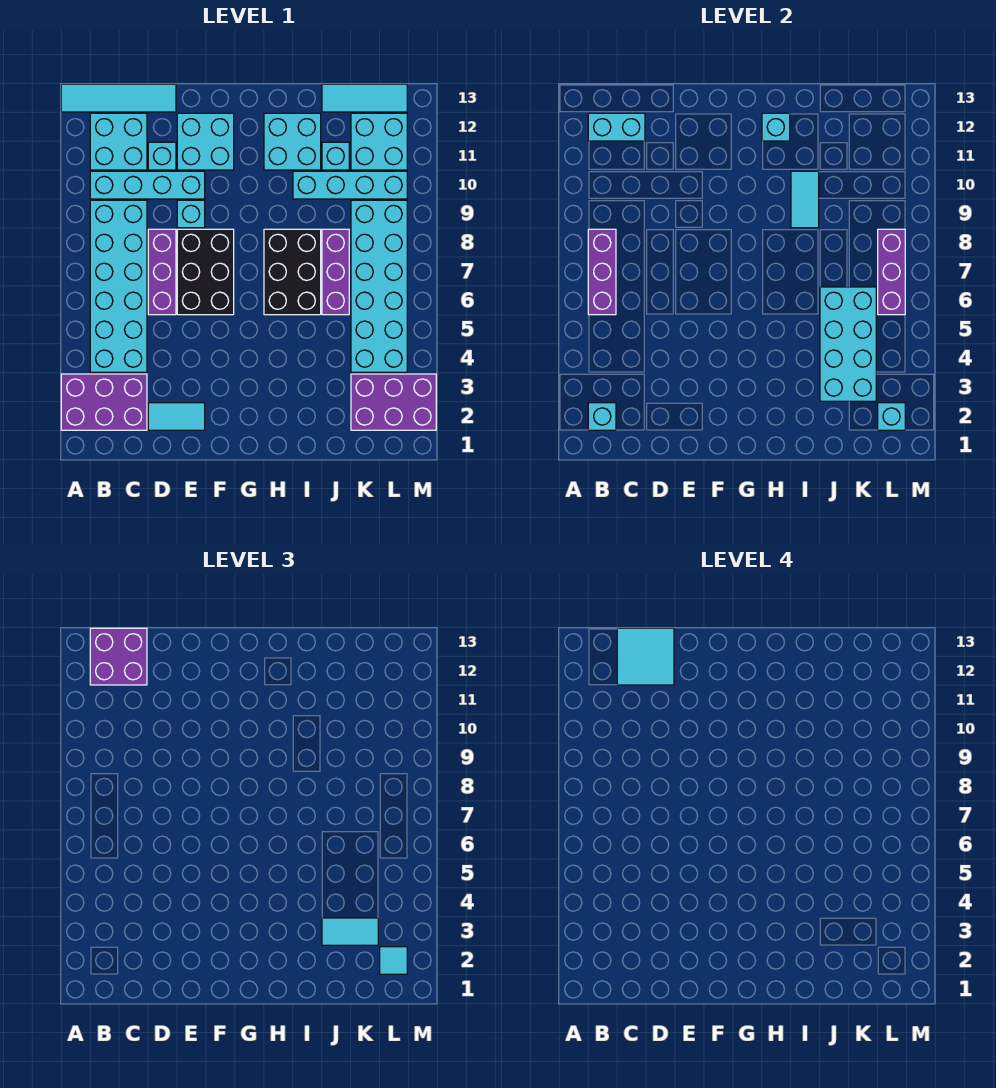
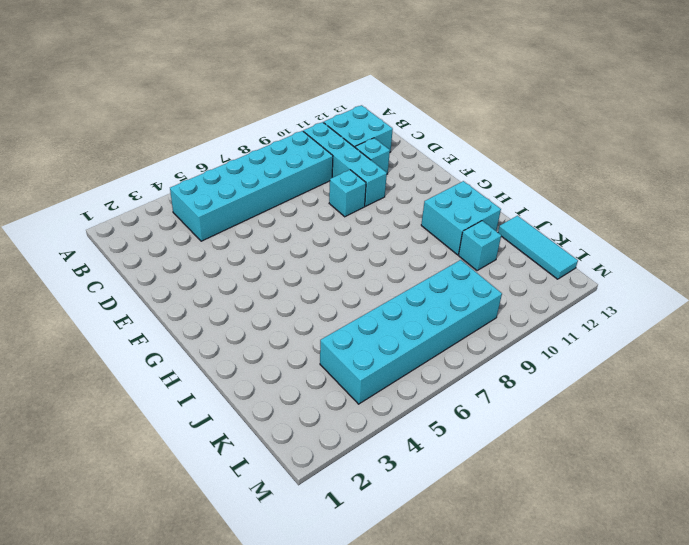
none -> purple 2x3 brick [61,374,147,430]
none -> cyan 1x4 tile [61,84,176,112]
none -> cyan 1x2 tile [148,403,205,430]
none -> purple 1x3 brick [148,229,176,315]

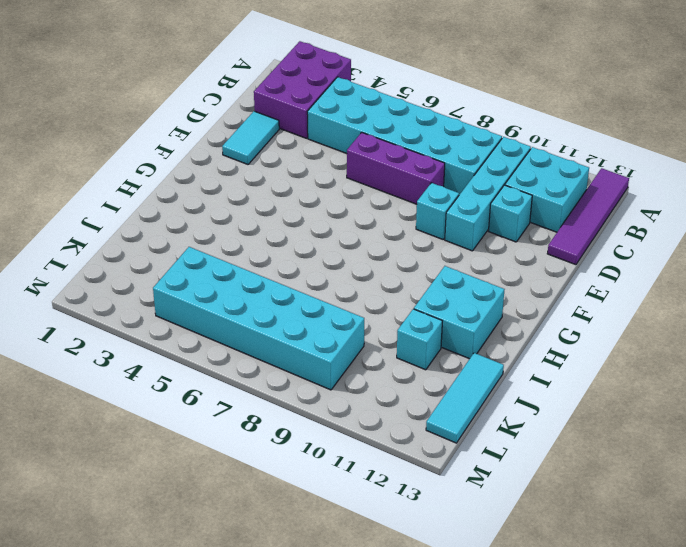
purple 1x4 tile [547,168,629,265] -> cyan 1x4 tile [61,84,176,112]
none -> black 2x3 brick [177,229,234,315]
none -> cyan 2x2 brick [177,113,234,170]
none -> black 2x3 brick [264,229,321,315]
none -> cyan 1x4 brick [293,171,407,199]

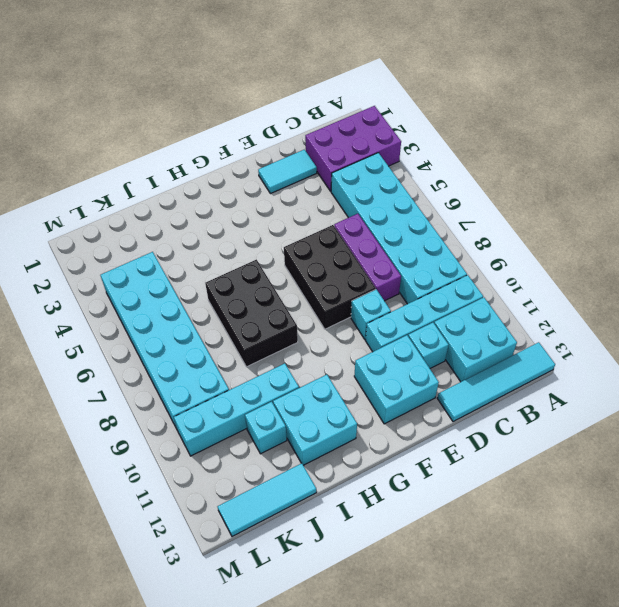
none -> purple 1x3 brick [322,229,349,315]
none -> purple 2x3 brick [351,374,436,430]
none -> cyan 2x2 brick [351,113,407,170]
none -> cyan 1x1 brick [588,403,616,430]

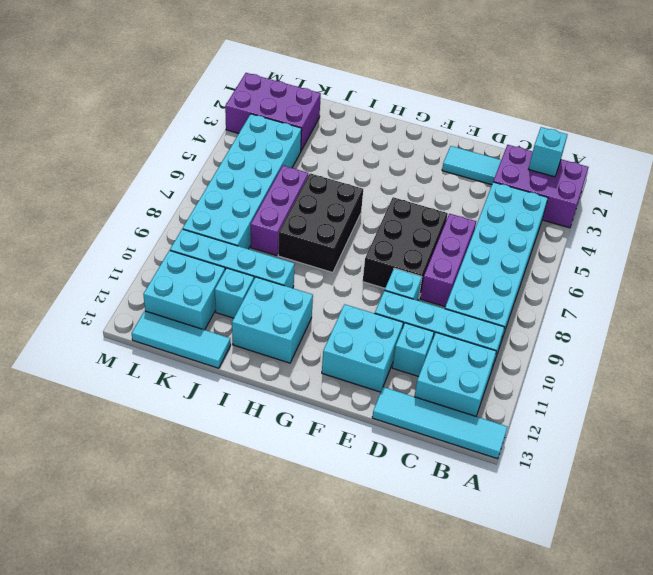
none -> purple 1x3 brick [588,229,616,315]
none -> cyan 1x2 brick [588,113,645,141]
none -> cyan 1x1 brick [762,113,790,141]
none -> cyan 1x2 tile [791,171,819,228]

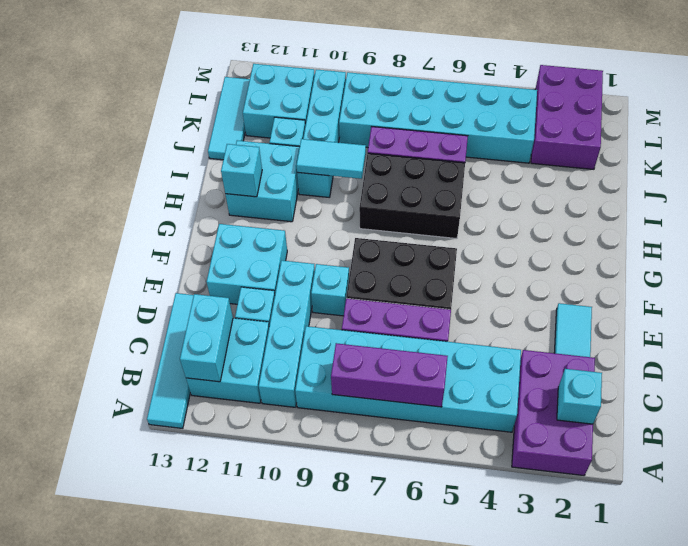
none -> cyan 2x4 brick [820,287,876,401]
none -> cyan 1x1 brick [878,403,905,430]
none -> purple 1x3 brick [878,229,905,315]
none -> purple 2x2 brick [90,628,147,685]

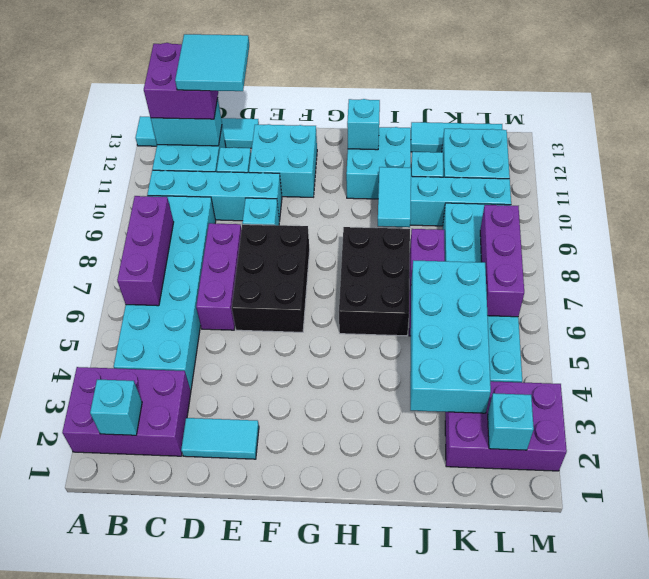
none -> cyan 1x2 tile [322,918,378,945]
none -> cyan 1x1 tile [380,947,407,974]

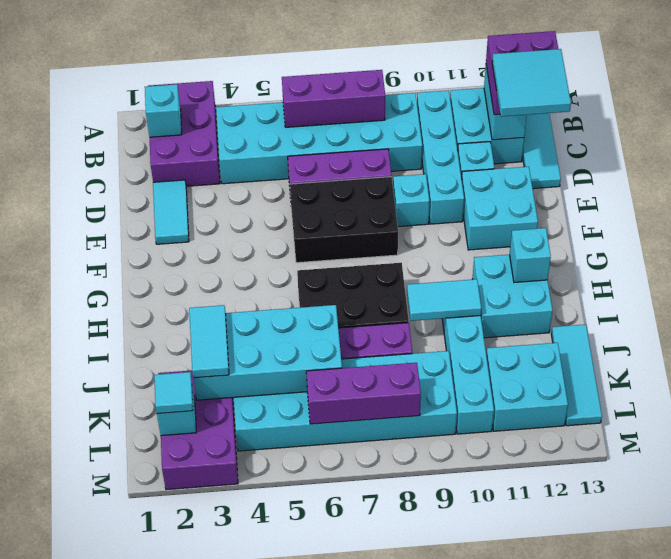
none -> cyan 1x1 brick [322,142,349,170]

